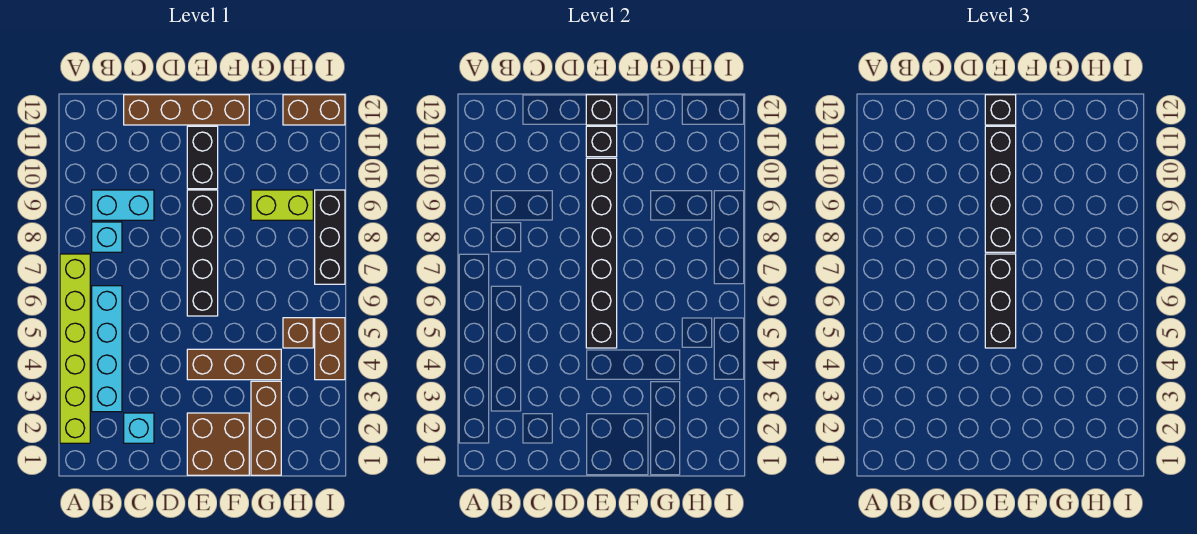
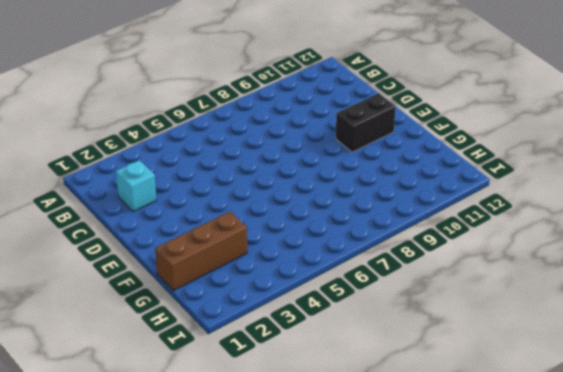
none -> lime 1x6 brick [60,254,90,443]
none -> cyan 1x4 brick [92,286,122,412]
none -> cyan 1x1 brick [92,222,122,252]

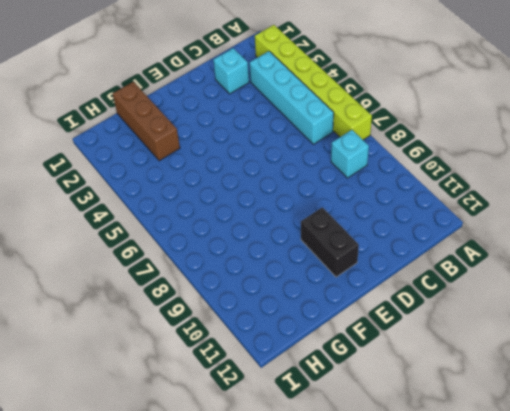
none -> cyan 1x2 brick [92,190,154,220]
none -> brown 1x4 brick [124,95,249,125]
none -> brown 2x2 brick [187,413,249,475]

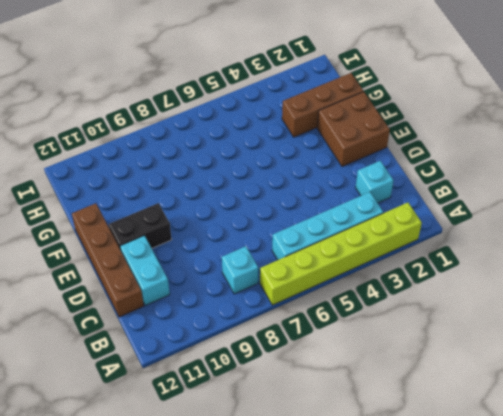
cyan 1x2 brick [120,236,170,306] -> cyan 1x2 brick moved to [92,190,154,220]
none -> brown 1x3 brick [187,349,281,380]
none -> black 1x4 brick [187,190,218,316]
none -> lime 1x2 brick [251,190,313,220]

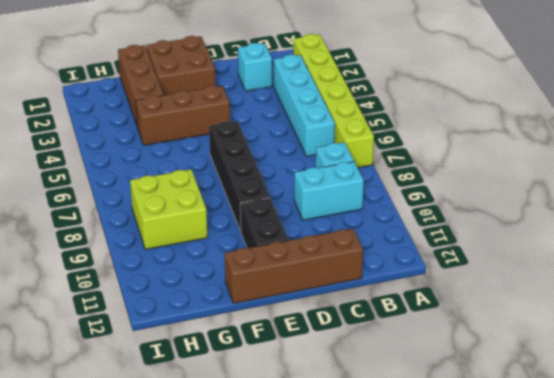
lime 2x2 brick [130,169,207,249] -> lime 1x2 brick [251,190,313,220]
none -> brown 1x1 brick [283,318,313,348]
none -> brown 1x2 brick [283,95,345,125]
none -> brown 1x2 brick [315,318,345,380]

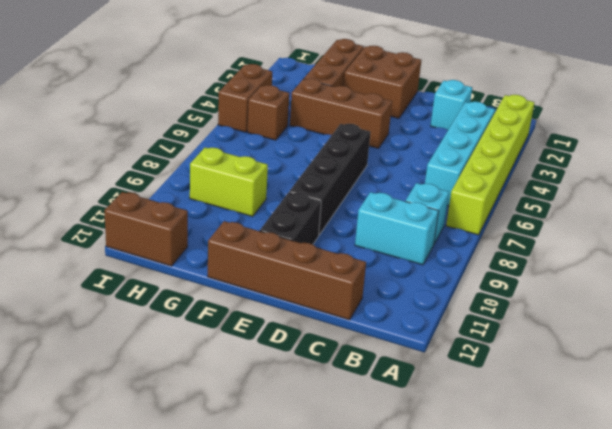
none -> black 1x3 brick [315,190,345,284]
none -> black 1x6 brick [586,158,617,348]
none -> black 1x1 brick [586,126,617,157]

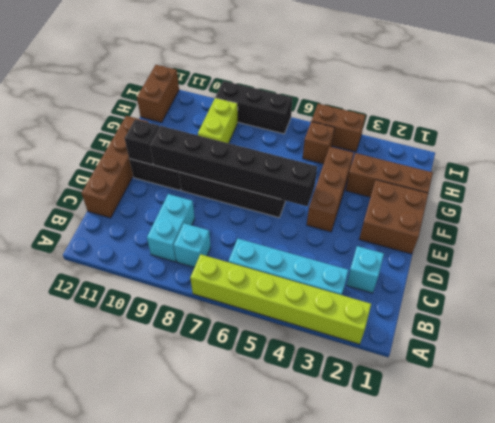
none -> black 1x1 brick [586,95,617,125]
none -> black 1x3 brick [985,254,1016,348]
none -> black 1x4 brick [985,126,1016,252]

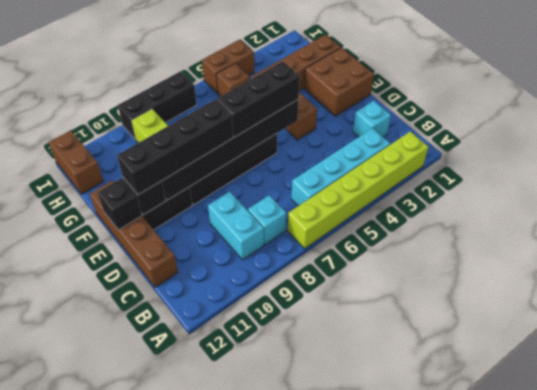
none -> black 1x1 brick [985,95,1016,125]

